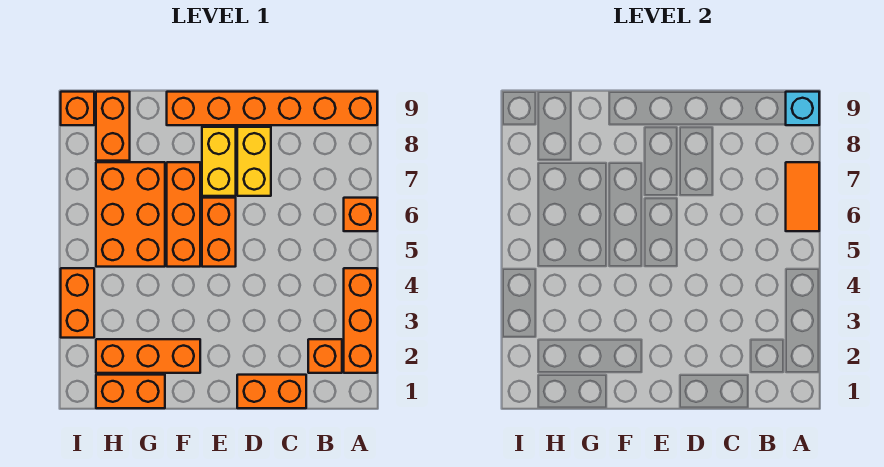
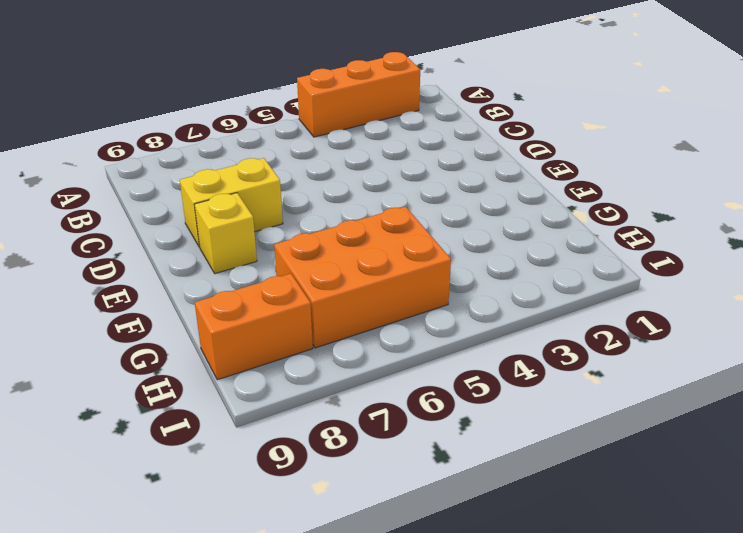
yellow 1x1 brick [194,193,257,274] -> yellow 1x2 brick [202,127,236,196]
none -> orange 1x1 brick [344,198,377,231]
none -> orange 1x6 brick [167,92,377,125]
none -> orange 1x1 brick [308,339,342,373]

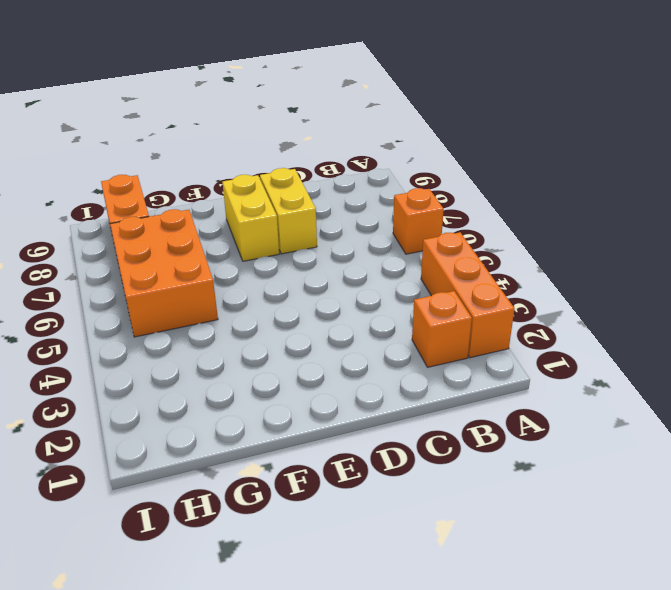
none -> orange 1x6 brick [167,92,377,125]
none -> orange 1x2 brick [237,375,306,408]
none -> orange 1x2 brick [202,198,236,267]

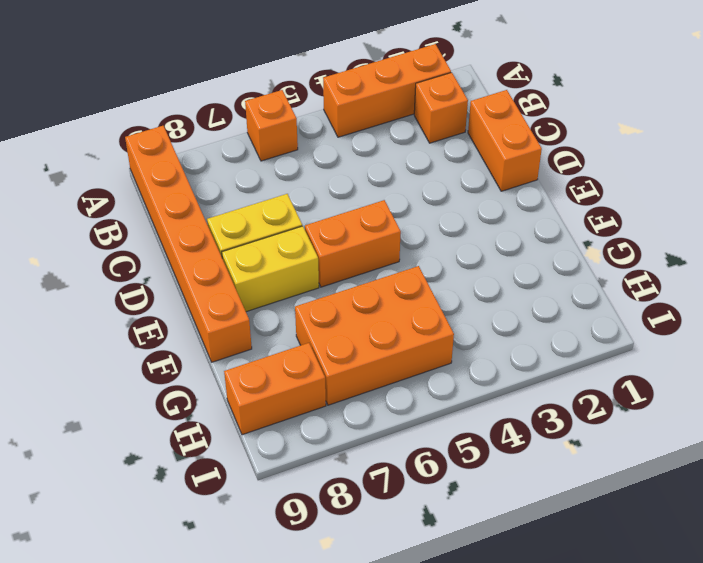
none -> orange 1x3 brick [96,339,200,373]
none -> orange 1x3 brick [167,162,200,267]
none -> orange 1x2 brick [96,375,165,408]

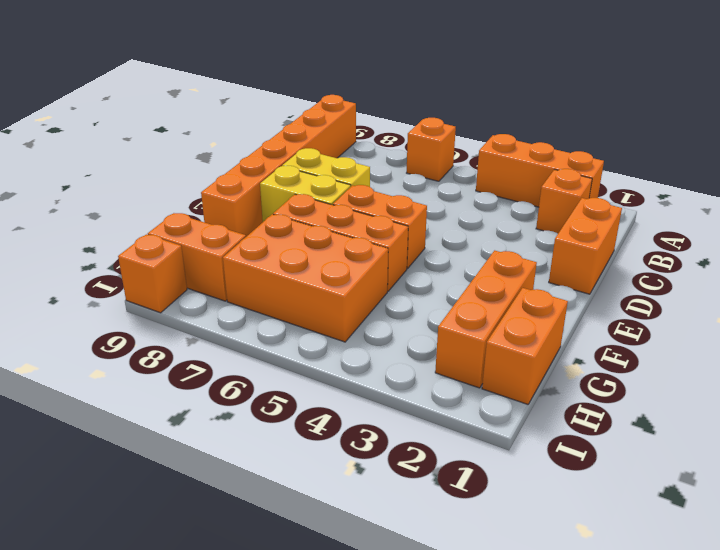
none -> orange 1x2 brick [61,268,94,338]
none -> orange 1x2 tile [786,162,819,231]
none -> cyan 1x1 brick [786,92,819,125]

